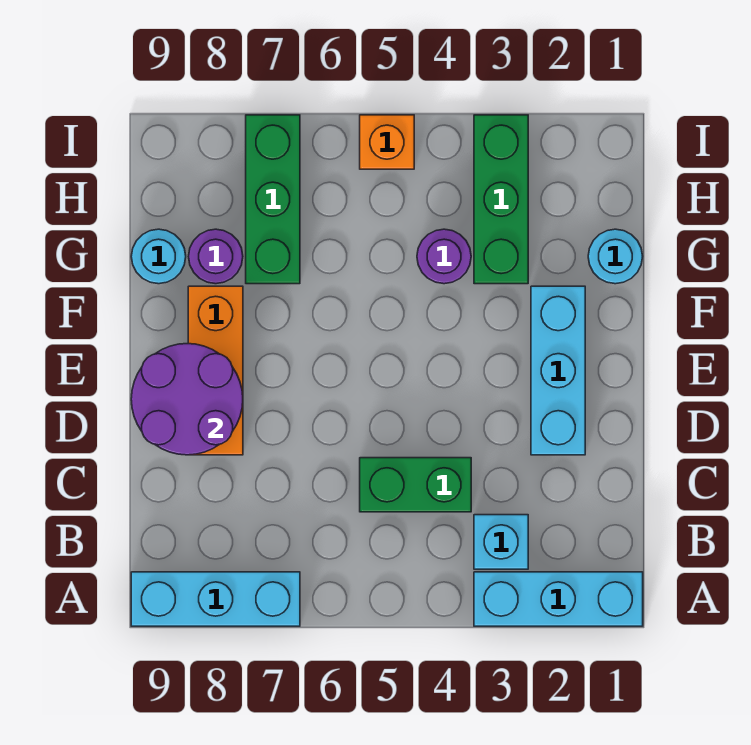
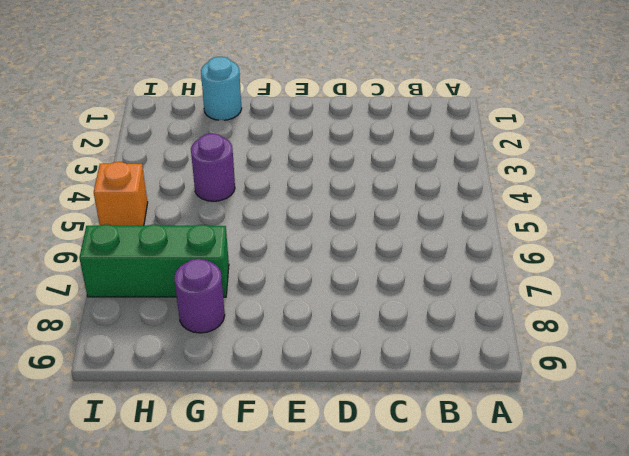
none -> cyan 1x3 brick [474,572,643,626]
none -> cyan 1x3 brick [131,572,300,626]
none -> cyan 1x1 brick [474,515,528,569]

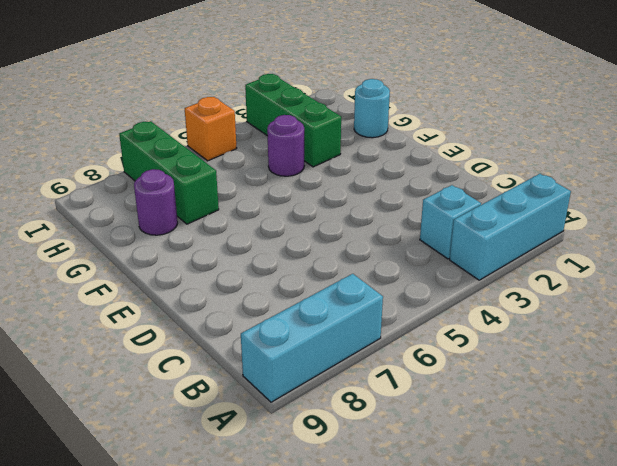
none -> green 1x2 brick [360,458,471,512]
none -> cyan 1x3 brick [531,286,585,455]
none -> orange 1x3 brick [188,286,243,455]

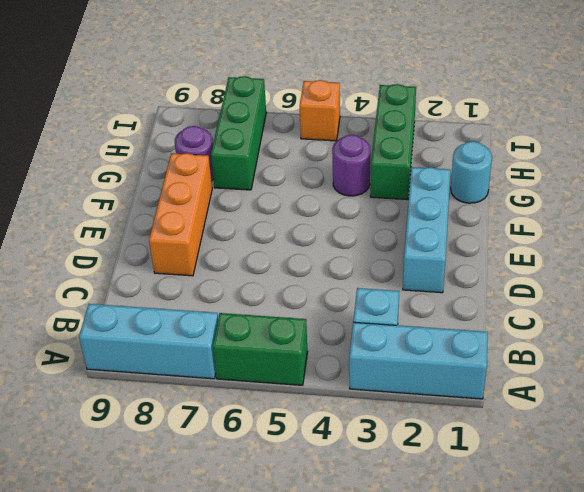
green 1x2 brick [213,313,308,385] -> green 1x2 brick moved to [360,458,471,512]
none -> cyan 1x1 round brick [131,229,186,284]
none -> purple 2x2 round brick [131,344,243,455]

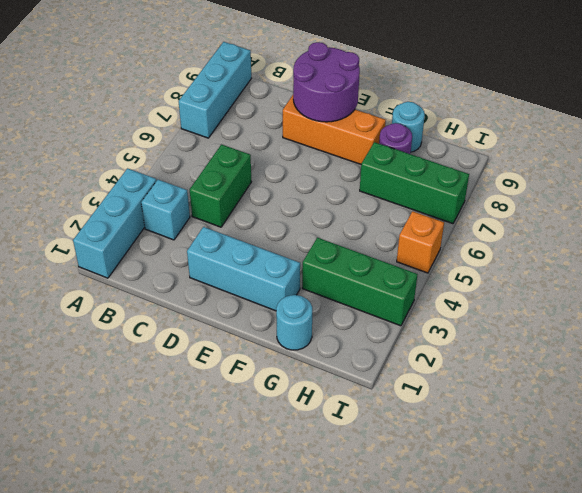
none -> purple 1x1 round brick [417,229,471,284]

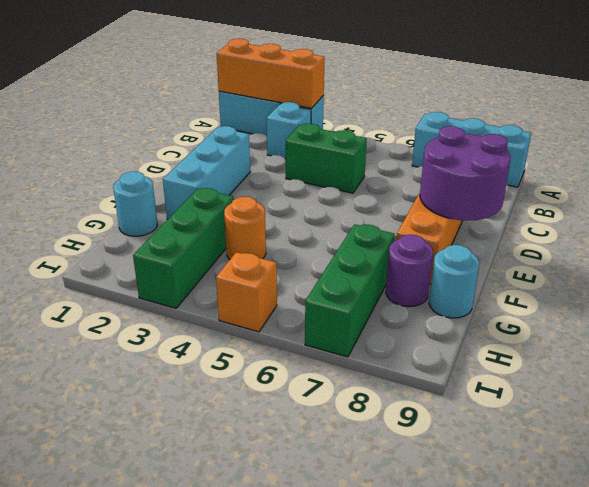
orange 1x3 brick [217,39,325,108] -> none
orange 1x1 round brick [224,197,266,259] -> purple 1x1 round brick [417,229,471,284]

